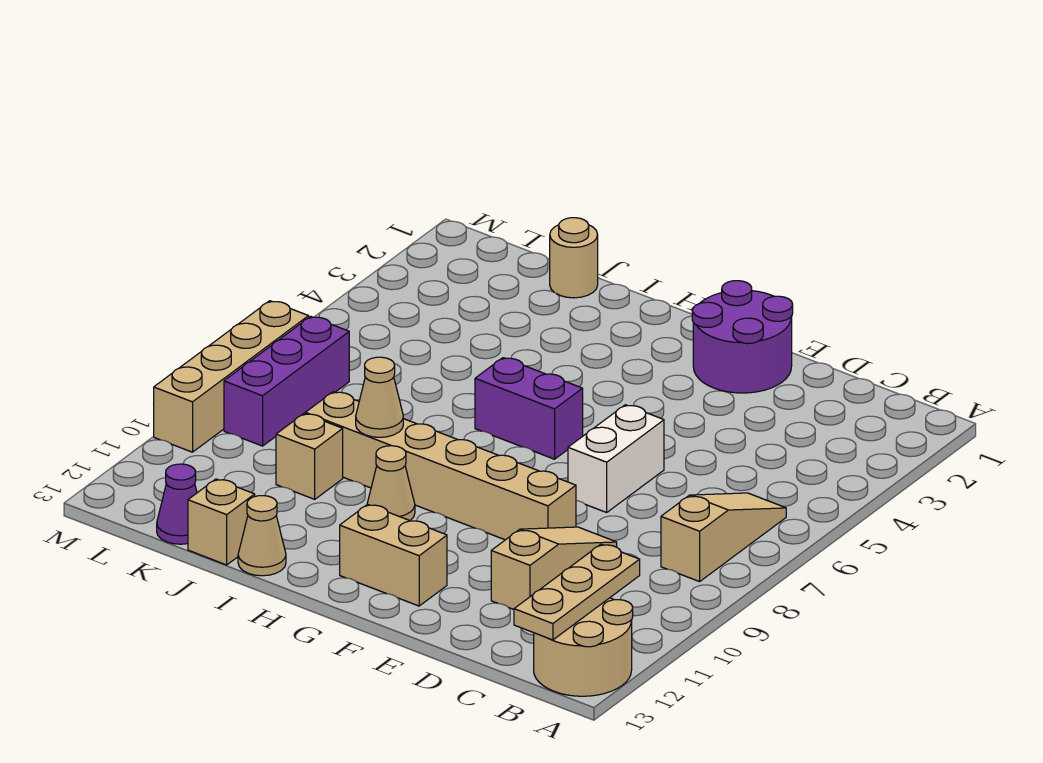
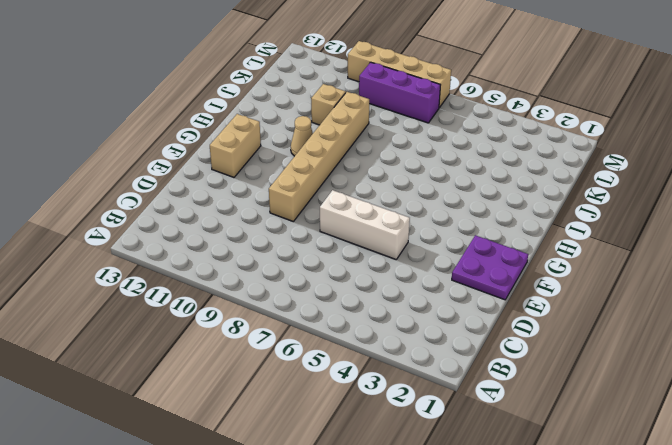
purple 2x2 plate [452,235,528,300] -> purple 2x2 round brick [692,281,793,393]
white 1x3 brick [320,190,410,259] -> white 1x2 brick [568,405,664,512]
none -> tan 2x2 round brick [534,598,633,696]
none -> tan 1x3 slope [661,493,786,582]
none -> tan 1x3 slope [491,527,617,609]

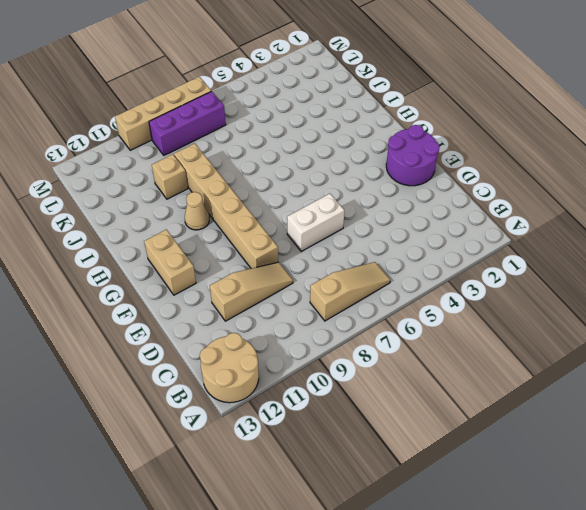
none -> purple 1x2 brick [475,358,583,459]
none -> tan 1x1 cone [238,496,286,576]
none -> tan 1x1 round brick [550,218,598,298]

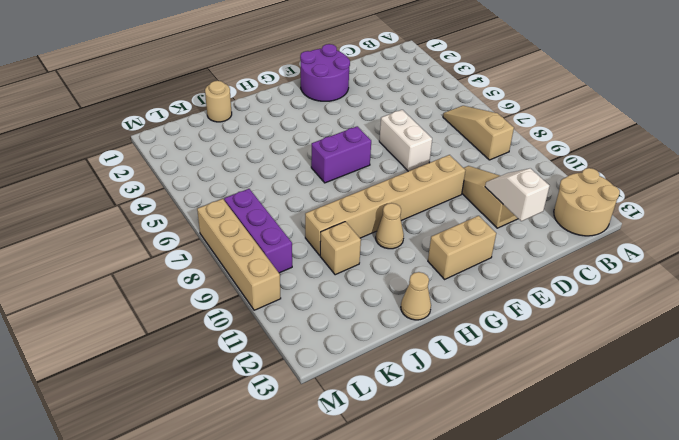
white 1x2 slope [485,168,550,221] -> none
none -> tan 1x1 brick [188,479,255,565]
none -> purple 1x1 cone [157,464,197,544]
none -> tan 1x3 plate [514,544,640,640]

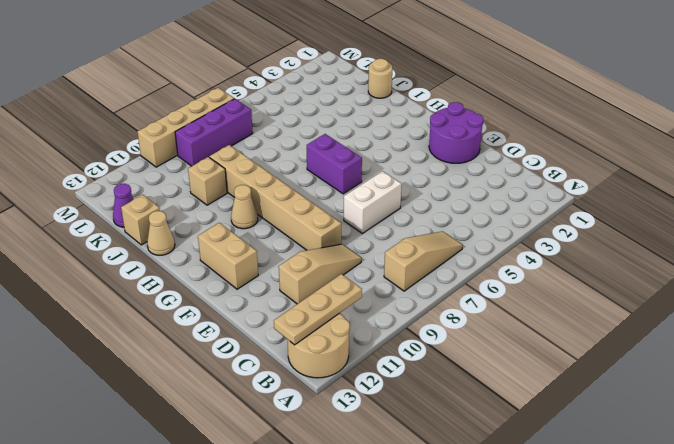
none -> tan 1x1 cone [356,357,403,437]

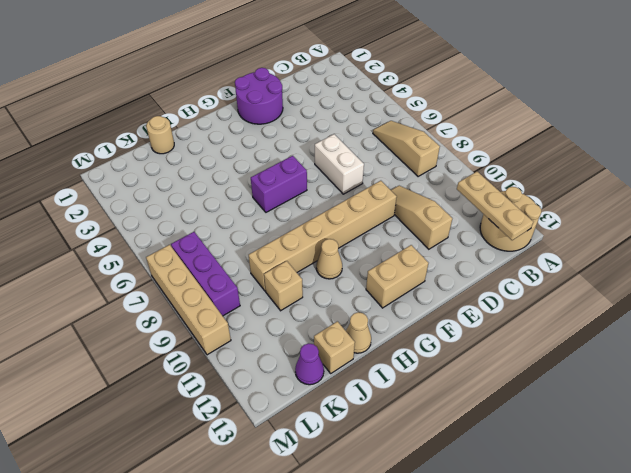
none -> tan 1x1 cone [356,357,403,437]

